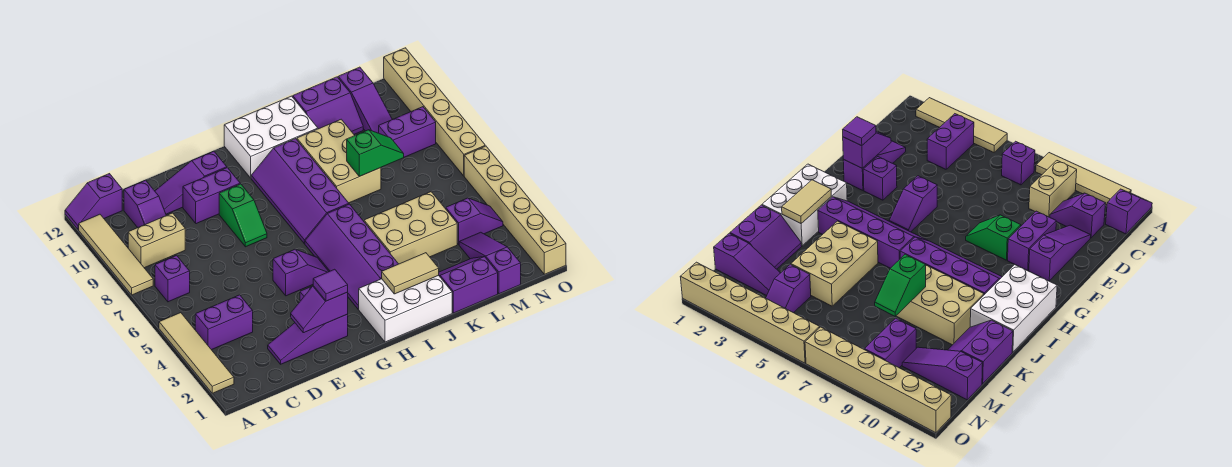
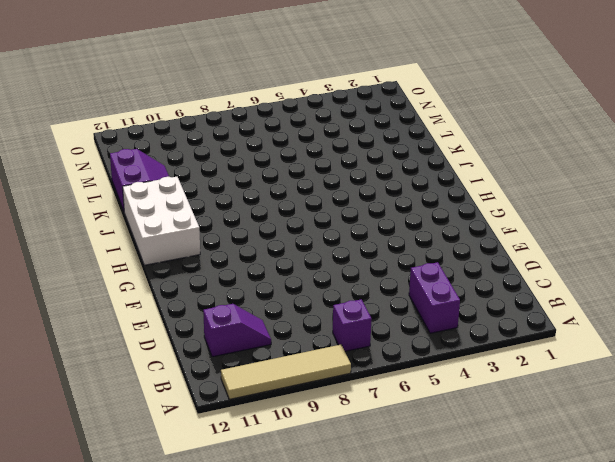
none -> tan 1x4 tile [159,313,234,393]
none -> purple 1x2 slope [65,174,122,229]
none -> tan 1x2 brick [128,213,185,268]
none -> purple 1x3 slope [268,314,348,364]

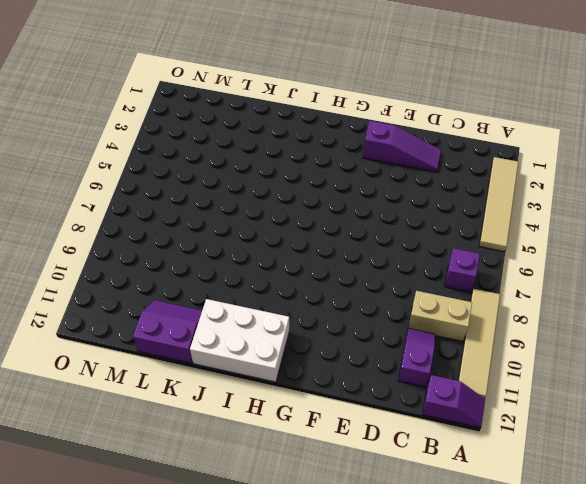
none -> purple 1x2 brick [195,295,253,350]
none -> purple 1x3 slope [155,151,227,214]
none -> purple 1x2 brick [183,168,240,224]
none -> purple 1x1 brick [863,157,897,200]

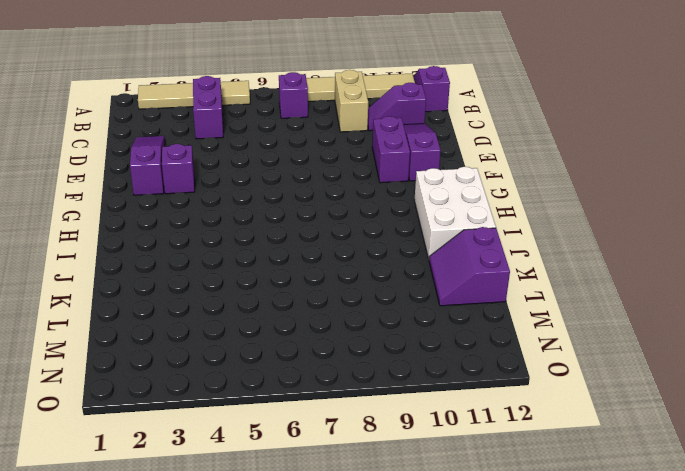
none -> purple 1x2 slope [273,249,329,296]
none -> green 1x2 slope [219,184,267,247]
none -> white 2x3 brick [359,275,452,342]
none -> purple 2x4 slope [305,204,398,309]

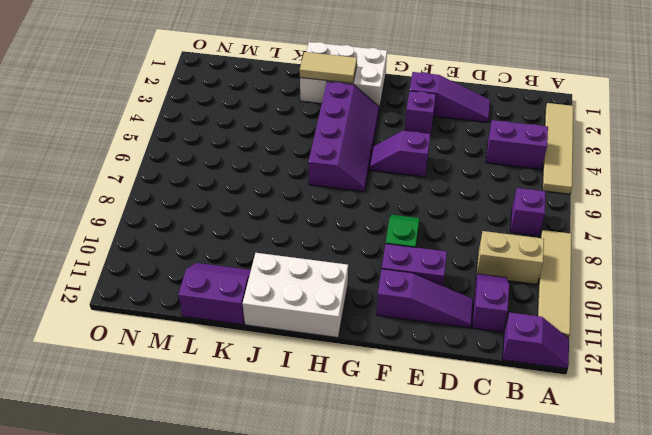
none -> purple 2x4 slope [251,139,349,244]
none -> tan 2x3 brick [364,192,457,264]
none -> tan 2x3 brick [297,119,381,203]
none -> purple 2x2 slope [439,257,498,313]

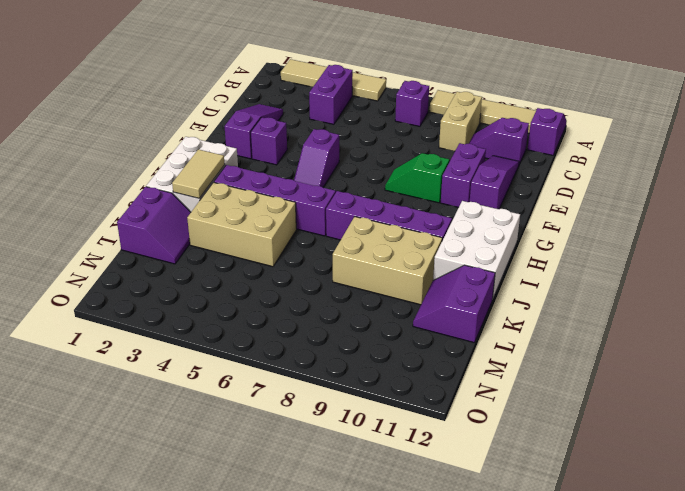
tan 2x3 brick [187,182,296,267] -> tan 2x3 brick turned to [364,192,457,264]
none -> purple 1x3 slope [459,232,521,294]
none -> purple 1x2 slope [446,198,503,244]
none -> purple 1x2 brick [379,107,436,157]
none -> purple 1x3 slope [338,67,392,133]

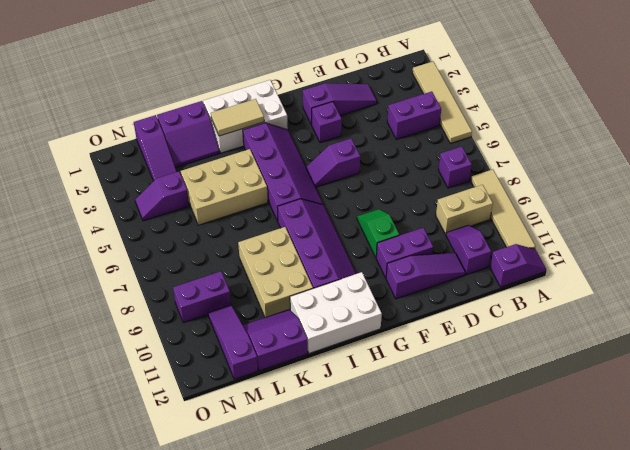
none -> tan 1x6 brick [464,146,566,274]
none -> tan 1x6 brick [384,48,485,176]
none -> purple 1x2 slope [291,286,348,333]
none -> green 1x2 slope [347,130,404,176]

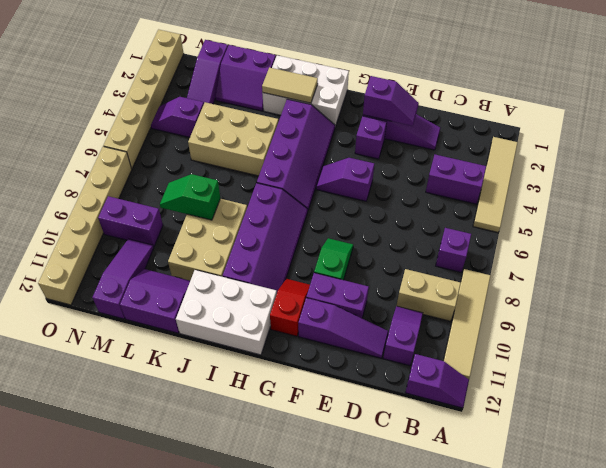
red 1x2 slope [270,279,310,336] -> none
none -> purple 1x1 tile [313,269,348,301]

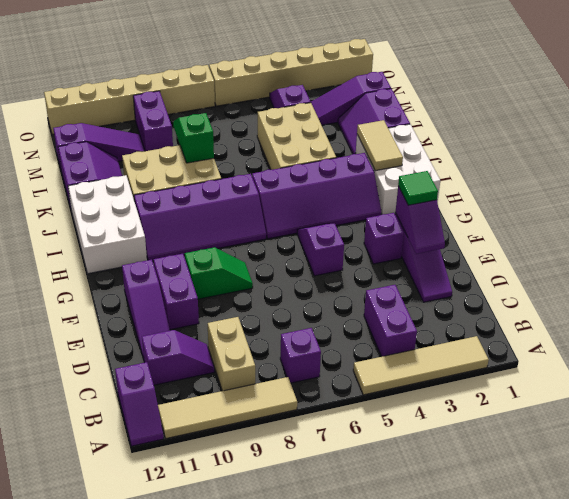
green 1x1 tile [398,171,438,205] -> purple 1x1 tile [313,269,348,301]

